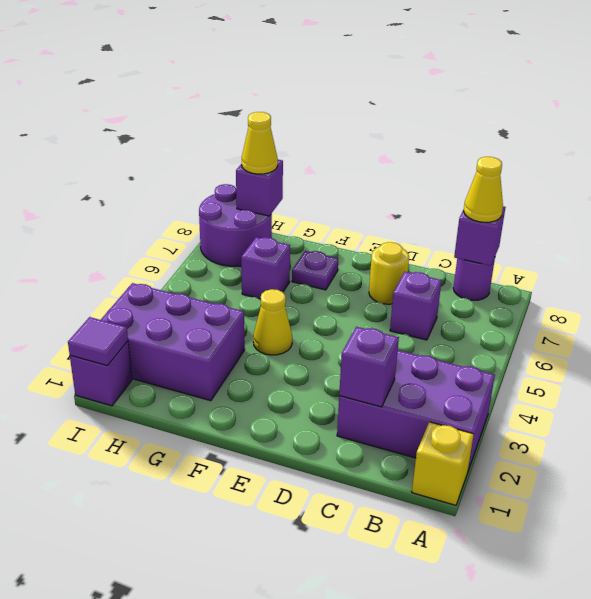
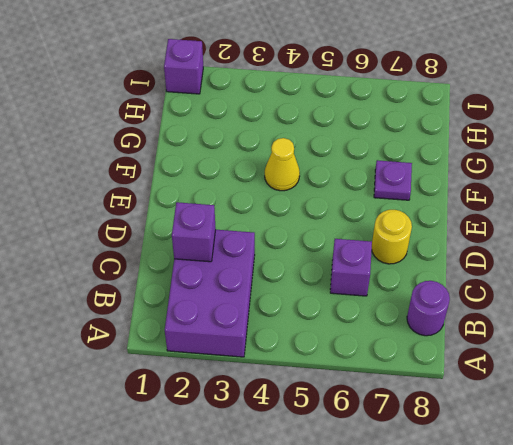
none -> yellow 1x1 brick [412,422,474,505]
none -> purple 2x3 brick [101,283,245,401]
none -> purple 1x1 brick [241,237,290,299]

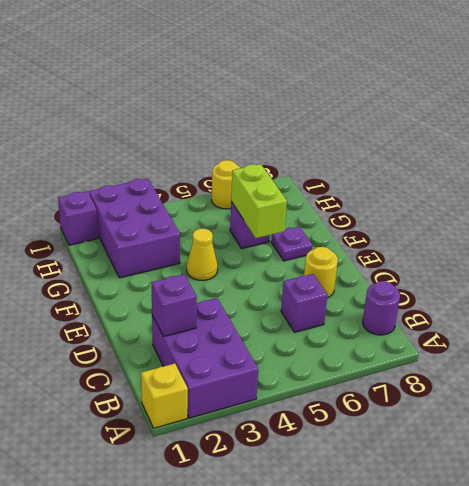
lime 1x2 brick [231,164,287,238] -> none
yellow 1x1 round brick [212,160,240,209] -> none
none -> purple 2x2 round brick [199,184,272,266]
none -> purple 1x1 brick [454,206,505,266]
none -> purple 1x1 brick [236,160,283,216]

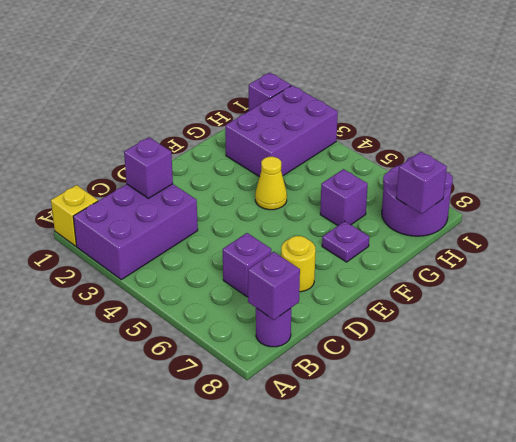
none -> purple 1x1 tile [68,317,128,366]
none -> yellow 1x1 cone [464,157,503,222]
none -> yellow 1x1 cone [242,112,278,174]

